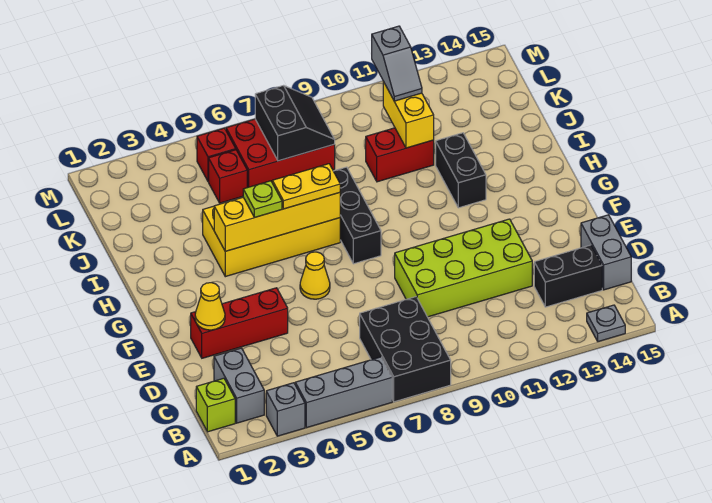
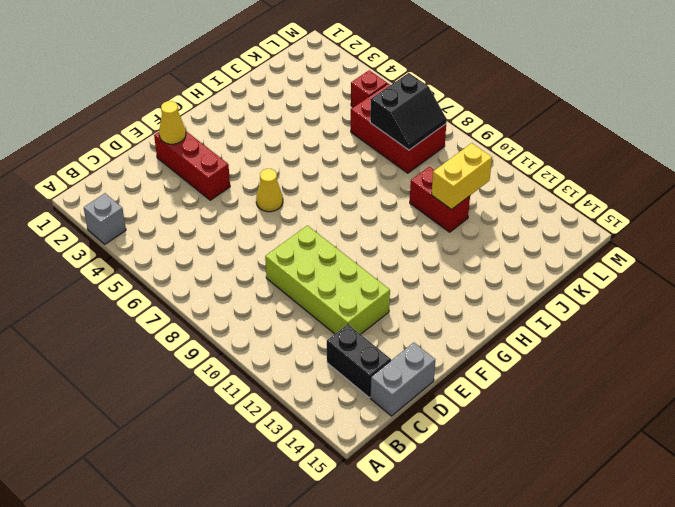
none -> grey 1x3 brick [295,357,392,428]
none -> black 2x3 brick [360,297,451,402]
none -> grey 1x1 plate [587,305,625,342]

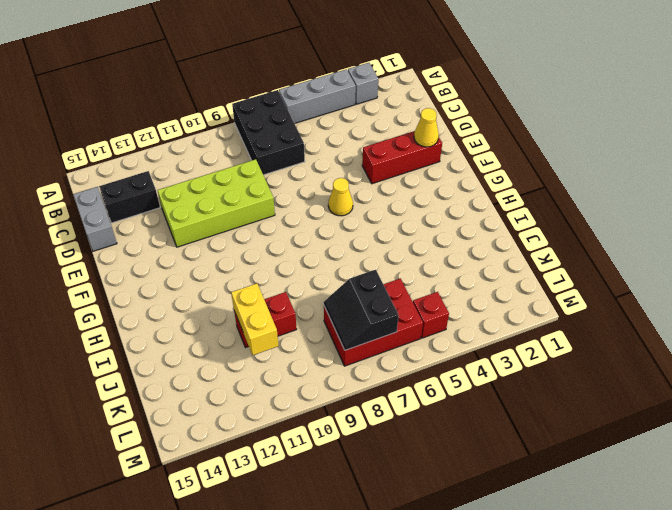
none -> grey 1x1 plate [587,305,625,342]
none -> lime 1x1 brick [196,378,235,432]
none -> grey 1x2 brick [214,348,264,423]

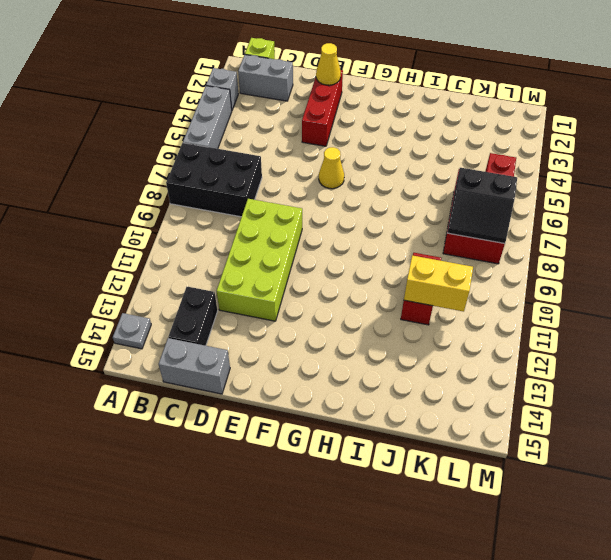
none -> black 1x3 brick [334,167,381,264]
none -> yellow 2x4 brick [203,206,340,277]
none -> black 1x2 brick [436,133,486,208]

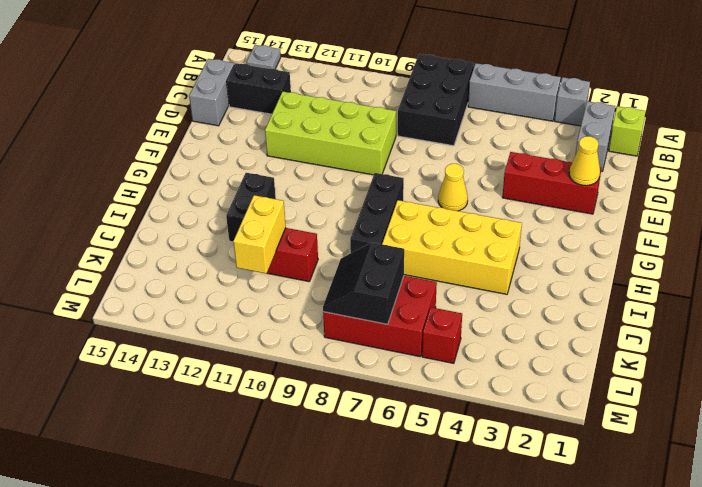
none -> red 1x1 brick [209,150,247,203]
none -> yellow 1x4 brick [214,193,340,251]
none -> lime 1x1 plate [243,181,282,218]

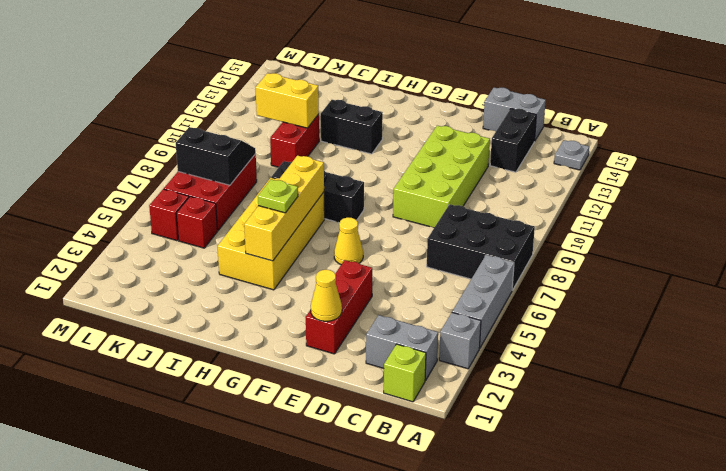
none -> yellow 1x2 plate [272,164,340,209]
none -> grey 1x2 slope [372,26,422,101]

